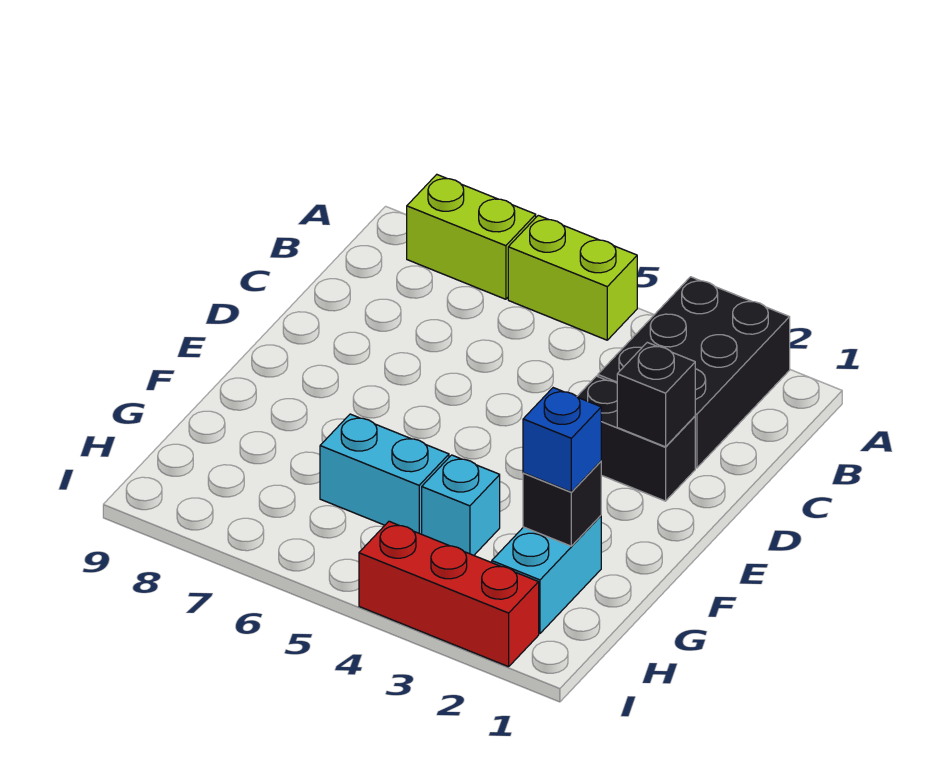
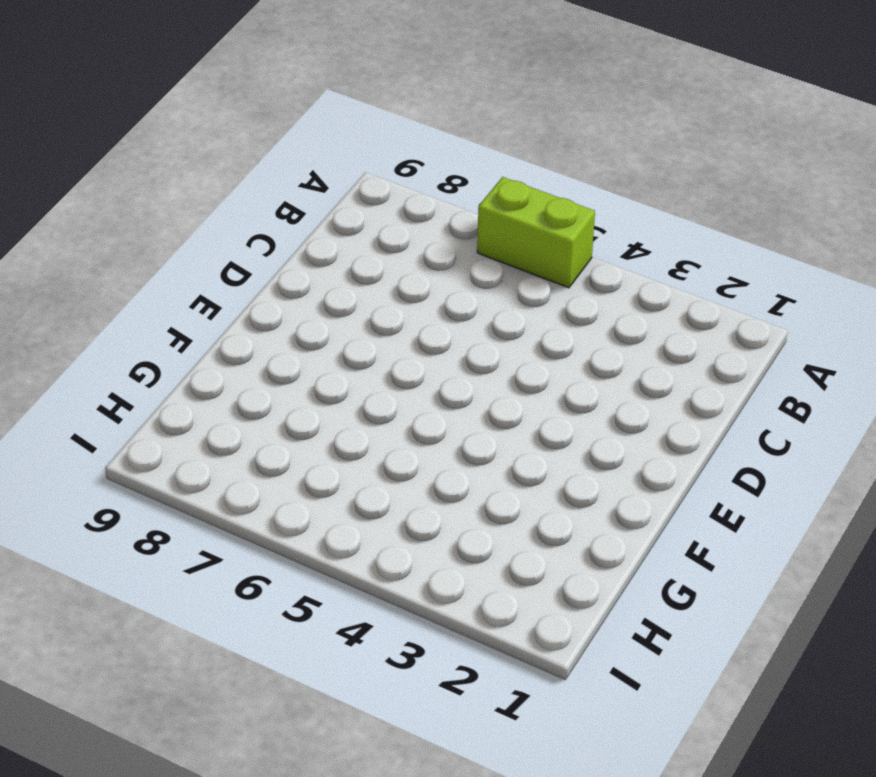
none -> black 2x3 brick [598,277,790,468]
none -> lime 1x2 brick [407,175,536,299]

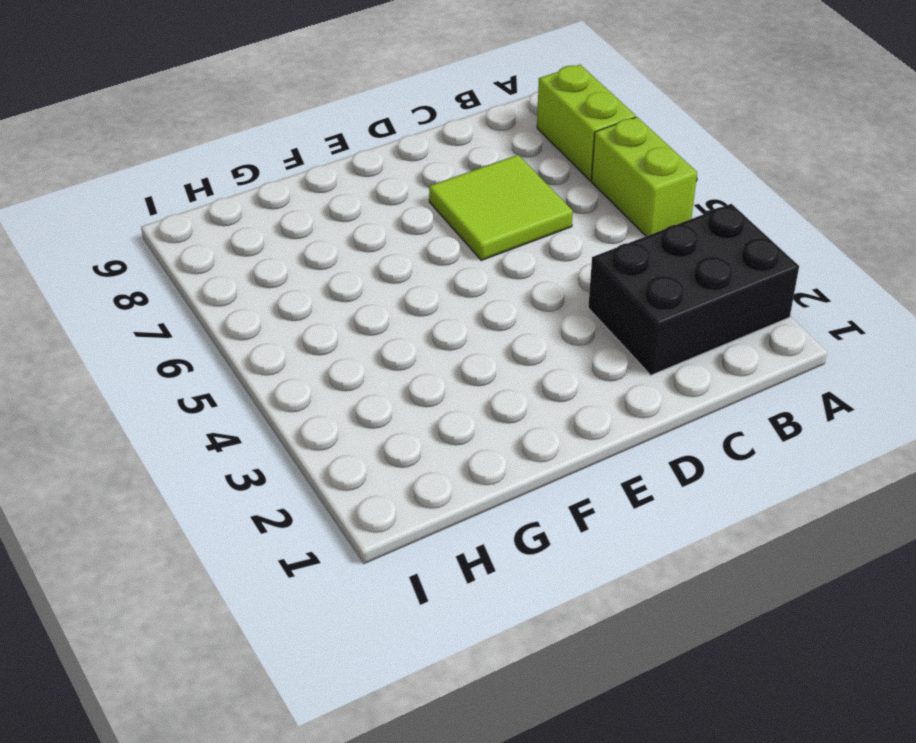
lime 2x2 tile [429,155,573,260] -> none
none -> black 1x2 brick [577,376,695,501]
none -> cyan 1x2 brick [492,516,601,633]

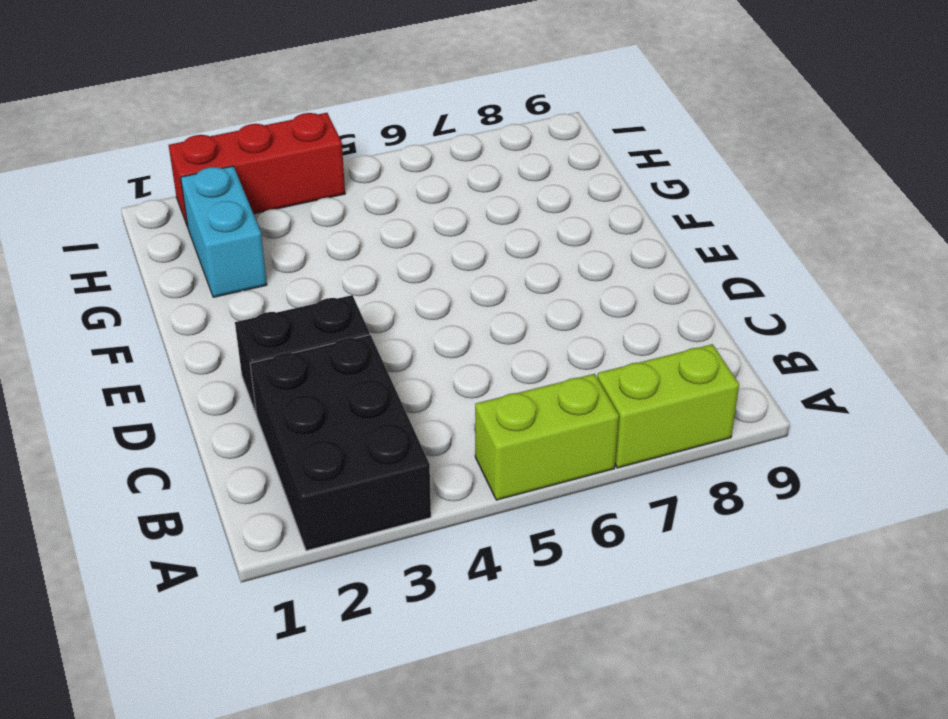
none -> cyan 1x1 brick [422,455,500,555]
none -> cyan 1x2 brick [320,414,449,534]

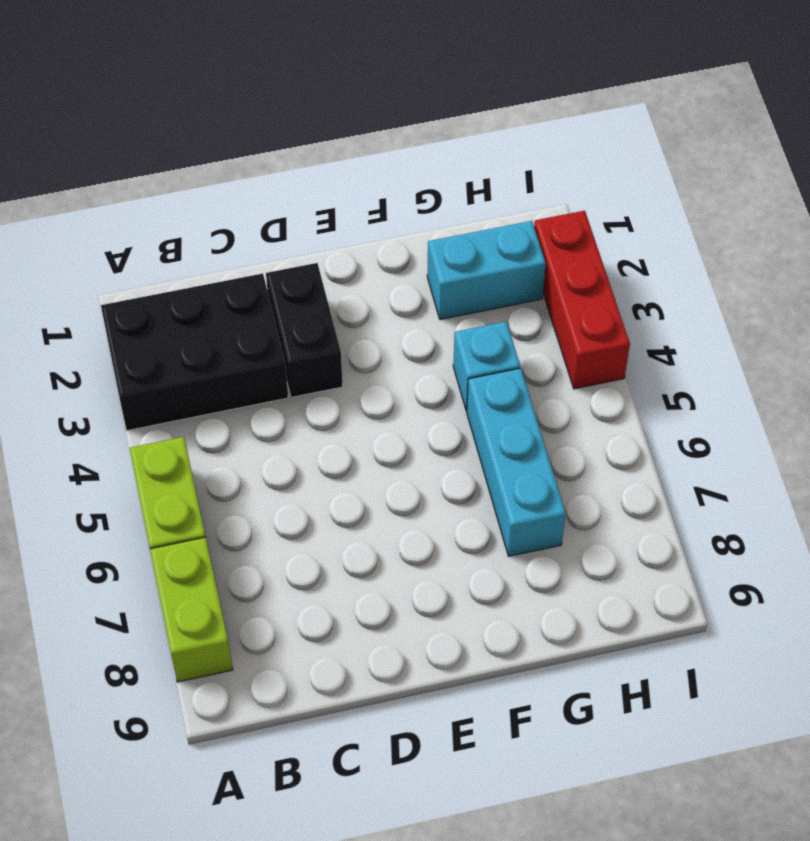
cyan 1x3 brick [467,368,566,556] -> cyan 1x2 brick [320,414,449,534]
none -> black 1x1 brick [617,342,695,447]
none -> black 1x1 brick [523,461,601,546]

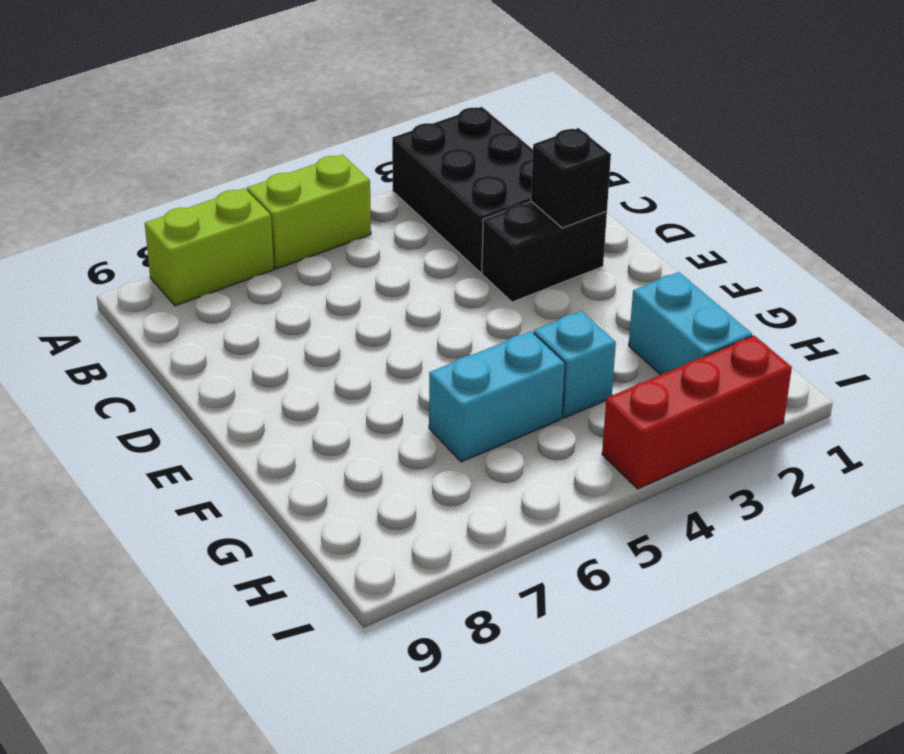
none -> black 1x1 brick [523,461,601,546]
none -> blue 1x1 brick [523,388,601,492]

